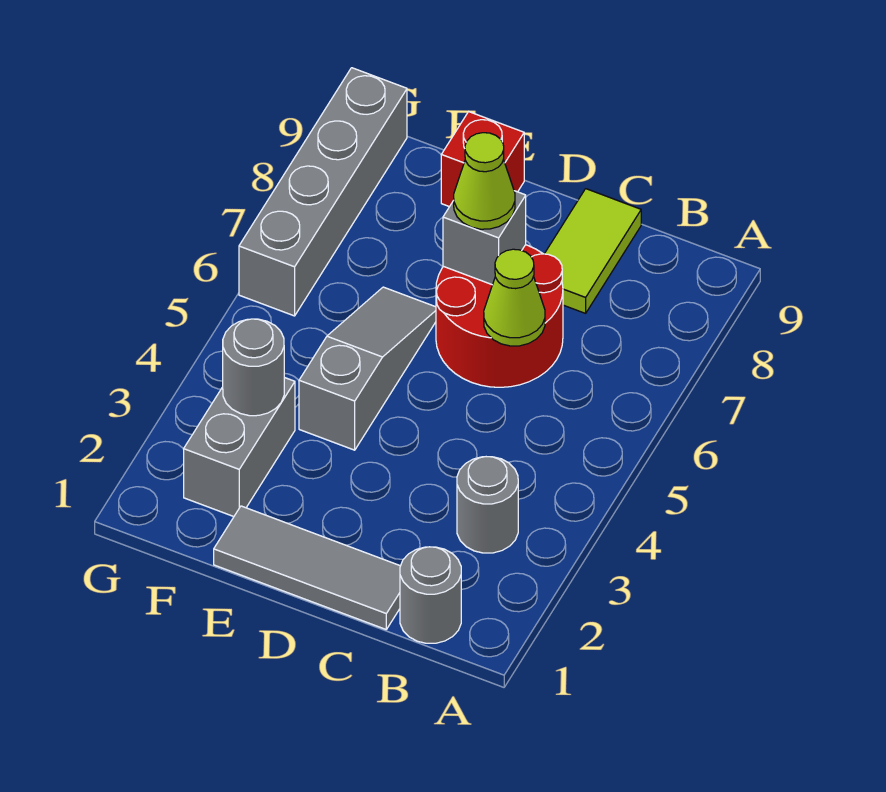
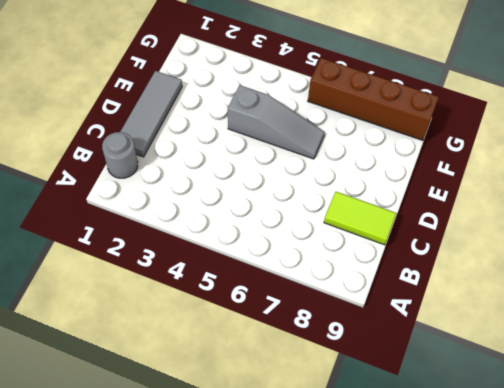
brown 1x4 brick [308,58,439,140] -> grey 1x4 brick [239,68,407,316]
none -> grey 1x1 round brick [457,457,518,553]
none -> red 2x2 round brick [436,245,563,387]
none -> red 1x1 brick [441,112,524,207]

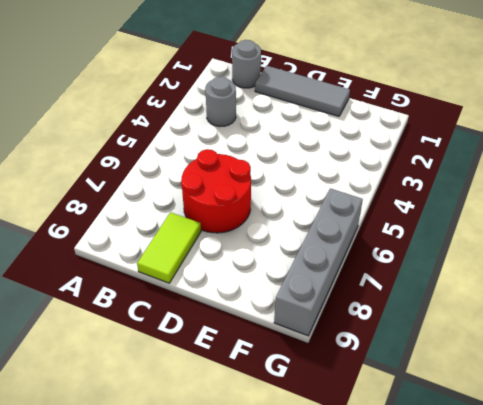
none -> grey 1x3 slope [299,287,436,450]
none -> red 1x1 brick [441,112,524,207]
none -> grey 1x2 brick [184,377,295,517]

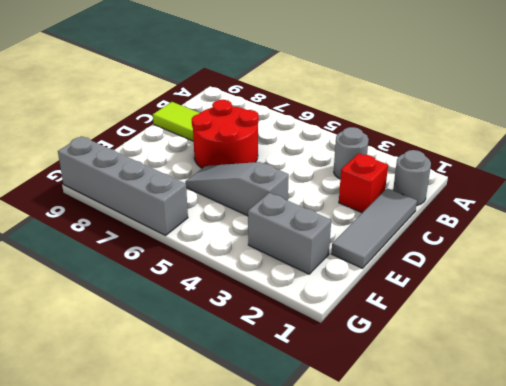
red 1x1 brick [339,153,388,213] -> red 1x1 brick moved to [441,112,524,207]
none -> lime 1x1 cone [484,249,545,346]
none -> grey 1x1 brick [443,191,526,285]
none -> grey 1x1 round brick [223,319,284,416]

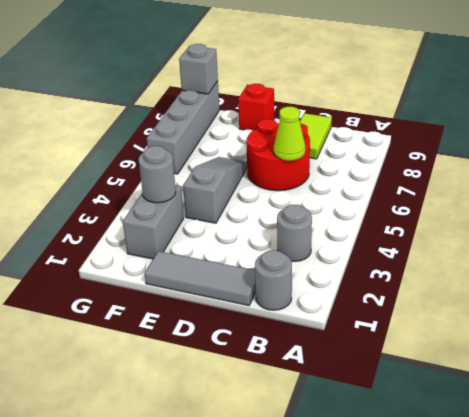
grey 1x1 brick [179,44,218,94] -> grey 1x1 brick moved to [443,191,526,285]
none -> lime 1x1 cone [454,133,515,229]

